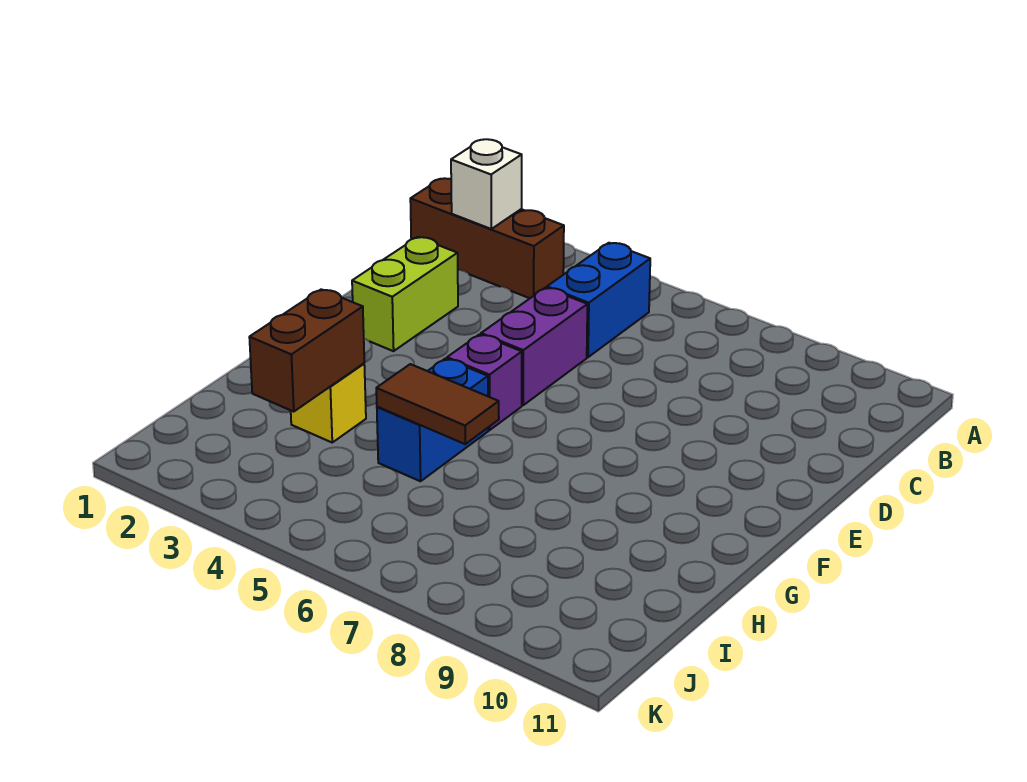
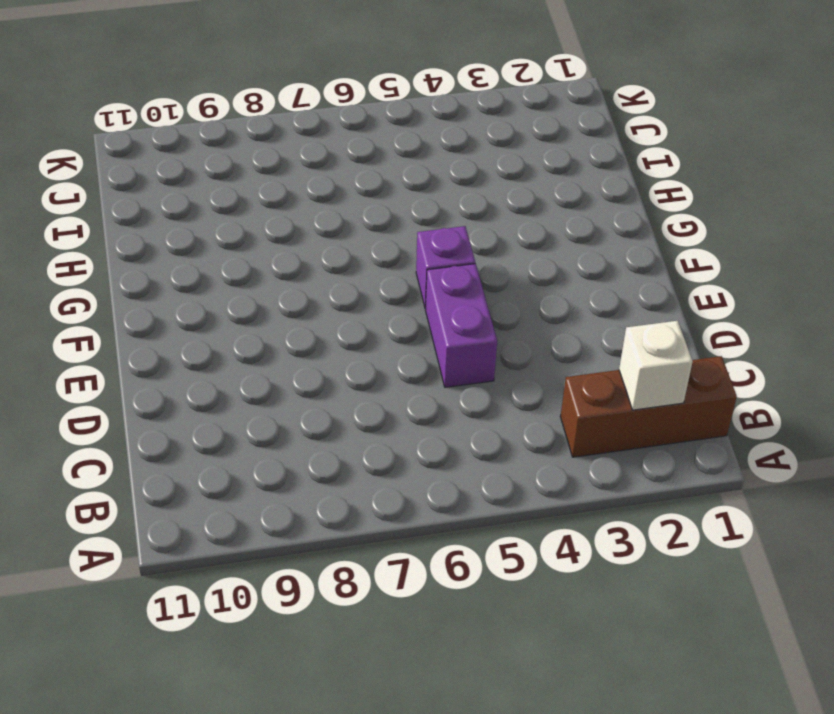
none -> blue 1x2 brick [547,243,650,357]
none -> lime 1x2 brick [352,237,458,351]

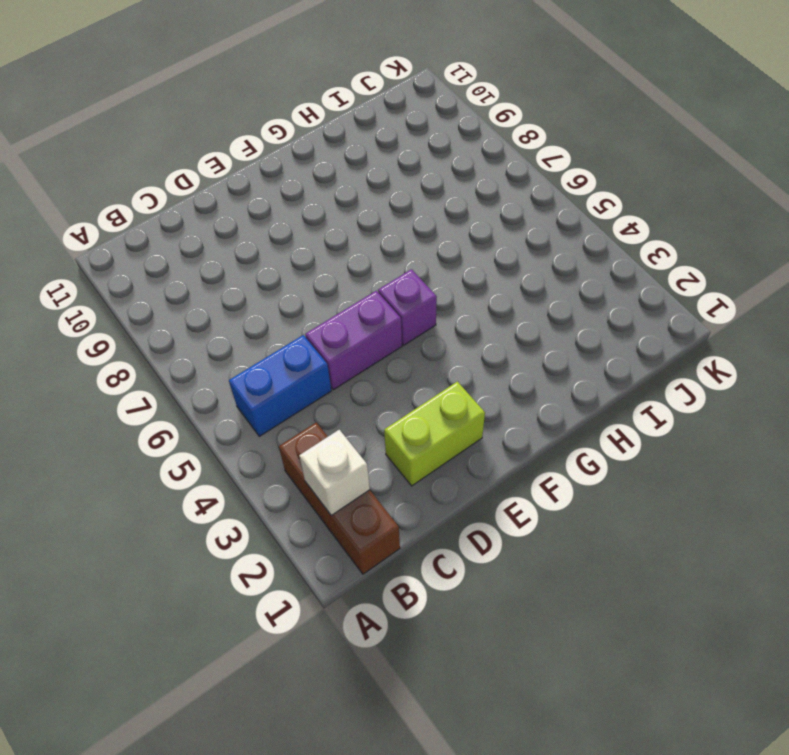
none -> blue 1x2 brick [377,358,488,481]
none -> yellow 1x1 brick [291,364,366,442]

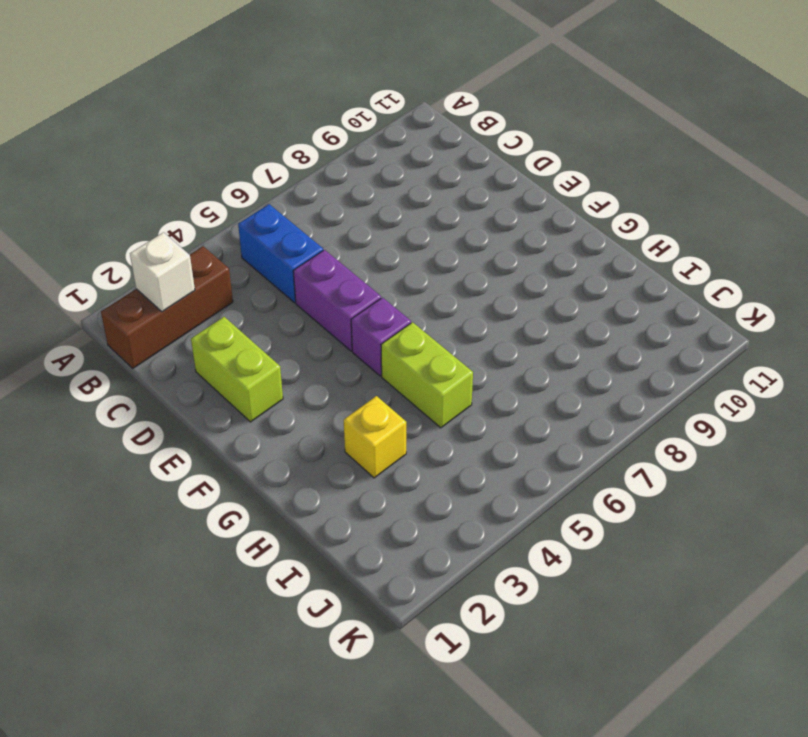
lime 1x2 brick [381,322,473,428] -> blue 1x2 brick [377,358,488,481]
none -> brown 1x2 brick [249,289,364,412]
none -> brown 1x2 tile [376,364,499,444]

